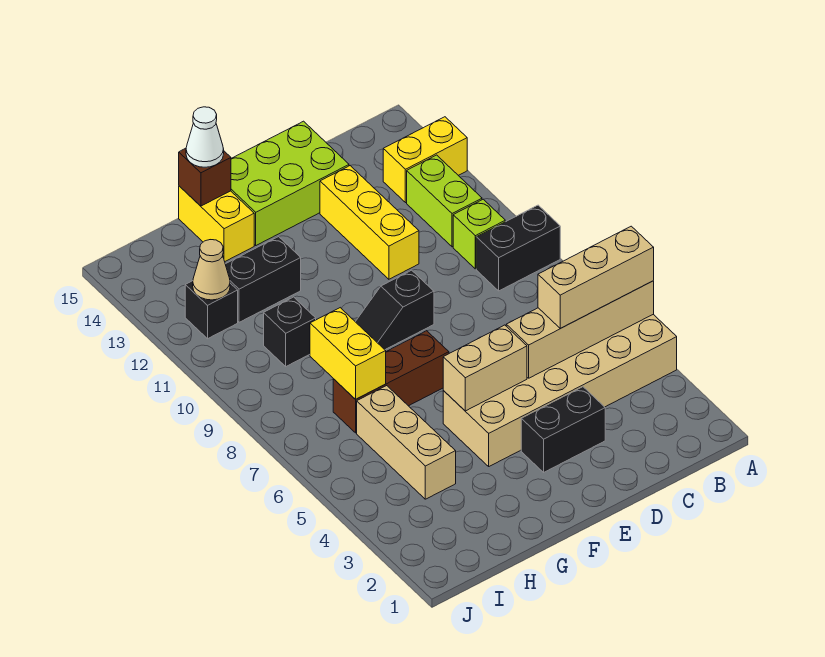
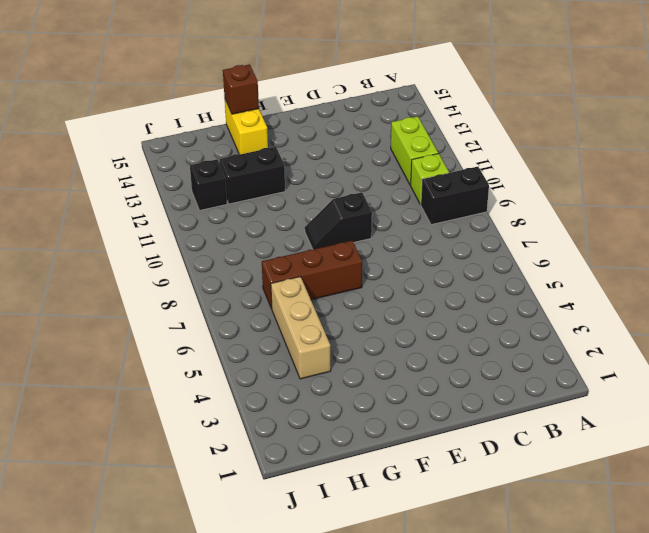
none -> tan 2x6 brick [443,314,677,466]
none -> yellow 1x2 brick [383,117,467,203]
none -> black 1x2 brick [521,387,605,472]

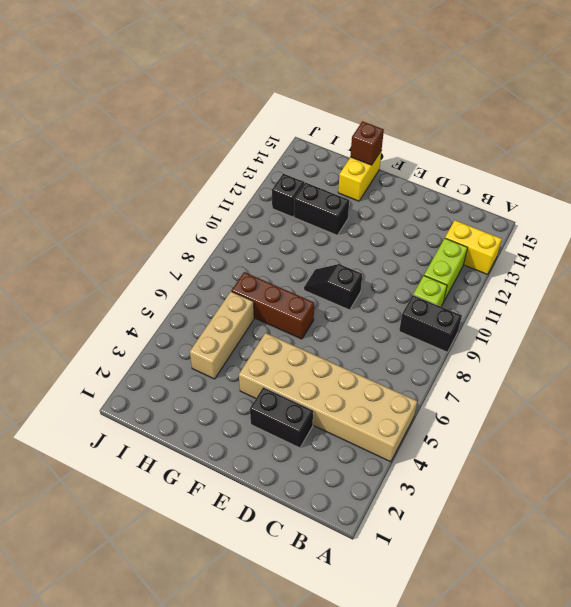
none -> yellow 1x3 brick [320,166,419,279]
none -> lime 2x3 brick [231,121,349,245]
none -> black 1x1 brick [264,297,316,366]

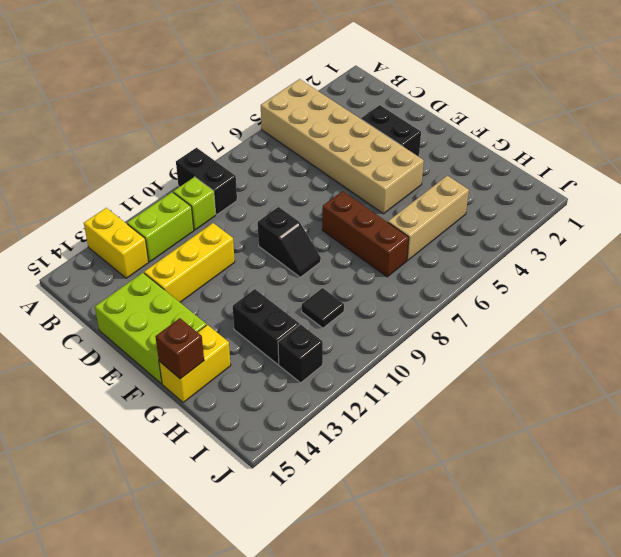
black 1x1 tile [302,288,344,328] -> black 1x1 brick [264,297,316,366]
none -> tan 1x4 brick [506,281,654,378]
none -> tan 1x2 brick [443,325,527,411]
none -> yellow 1x2 brick [310,308,386,399]

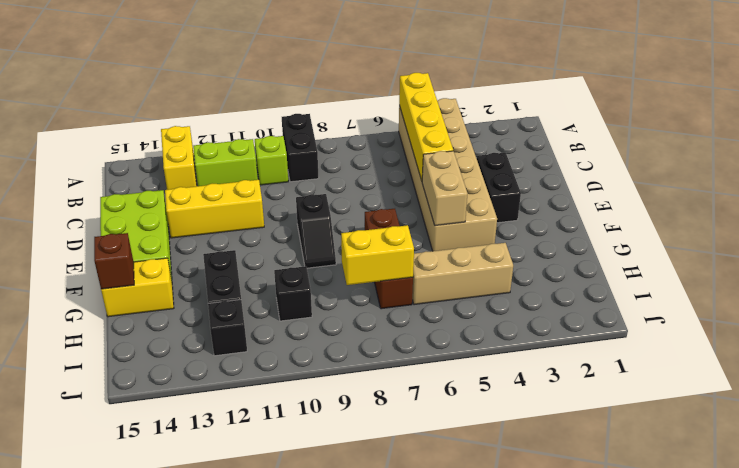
yellow 1x4 brick [399,73,453,181] -> tan 1x4 brick [506,281,654,378]
none -> tan 1x1 cone [193,240,230,300]
none -> tan 1x3 brick [538,226,654,328]
none -> white 1x1 cone [186,107,224,167]

